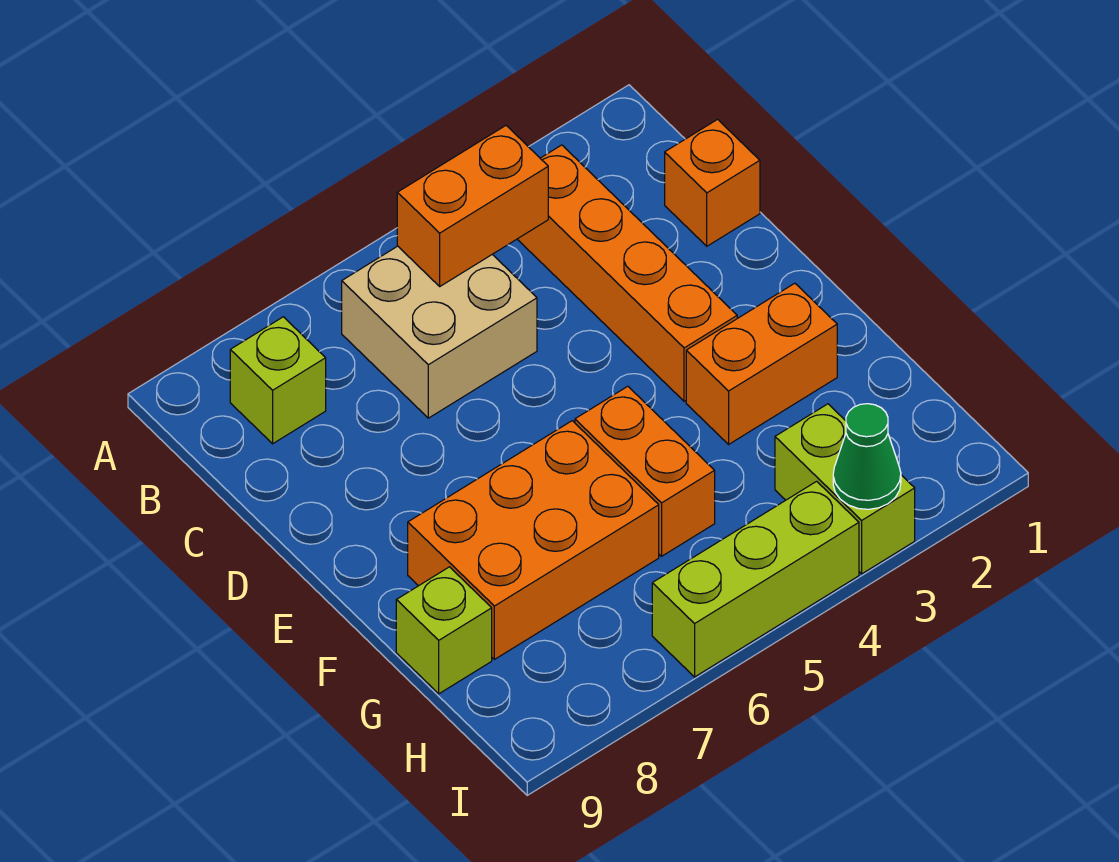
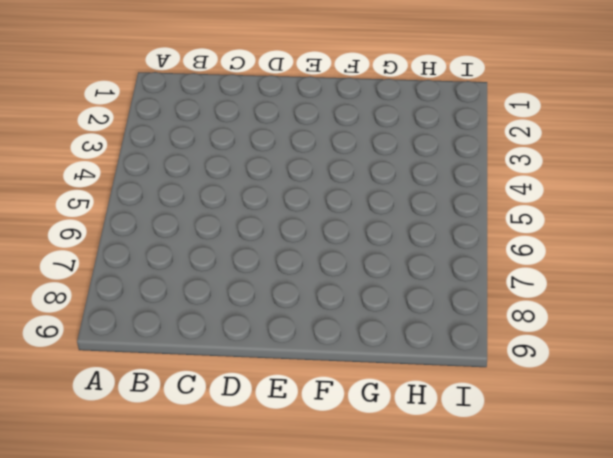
none -> orange 1x4 brick [517,145,737,401]
none -> tan 2x2 brick [342,246,537,418]
none -> lime 1x1 brick [230,317,326,444]

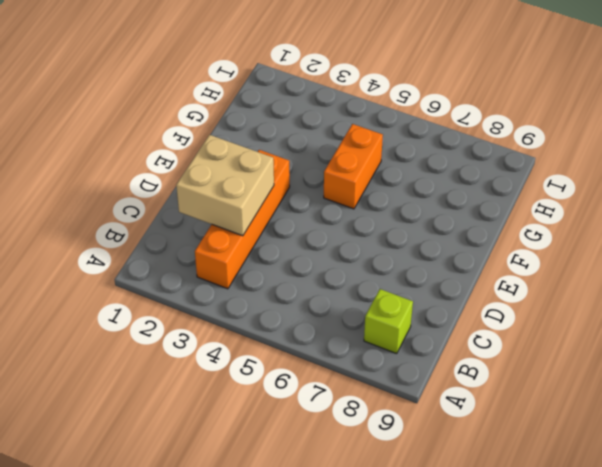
tan 2x2 brick [176,135,274,236] -> tan 2x2 brick moved to [342,246,537,418]
none -> orange 1x1 brick [665,119,760,246]
none -> orange 1x2 brick [686,283,837,444]
none -> orange 2x3 brick [408,421,659,659]

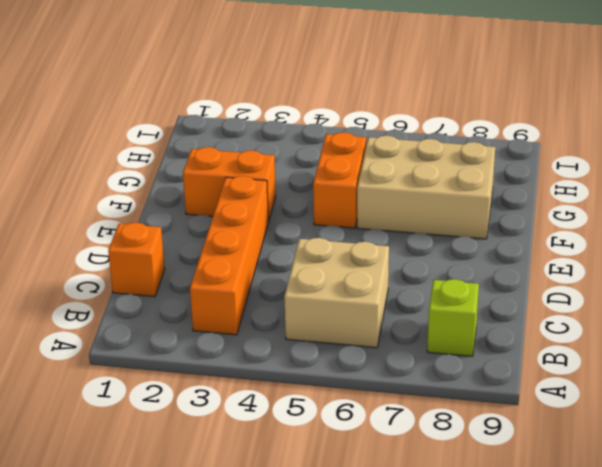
tan 2x3 brick [357,136,495,239] -> orange 2x3 brick [408,421,659,659]
none -> lime 1x1 brick [396,567,492,694]
none -> lime 1x2 brick [775,404,915,574]
none -> lime 1x3 brick [652,481,859,677]

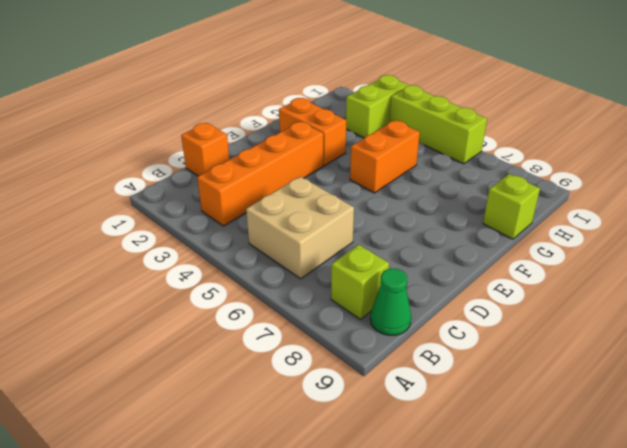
green 1x1 cone [370,269,411,335] -> green 1x1 cone moved to [833,404,901,509]
none -> orange 2x3 brick [408,421,659,659]
none -> orange 1x2 brick [397,126,548,286]

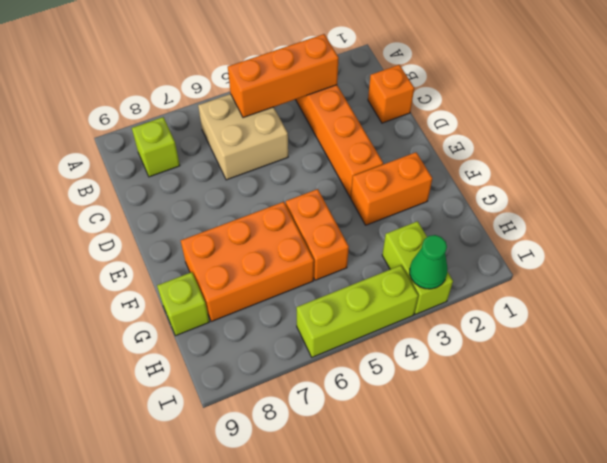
orange 1x3 brick [228,34,339,118] -> orange 1x2 brick [397,126,548,286]

